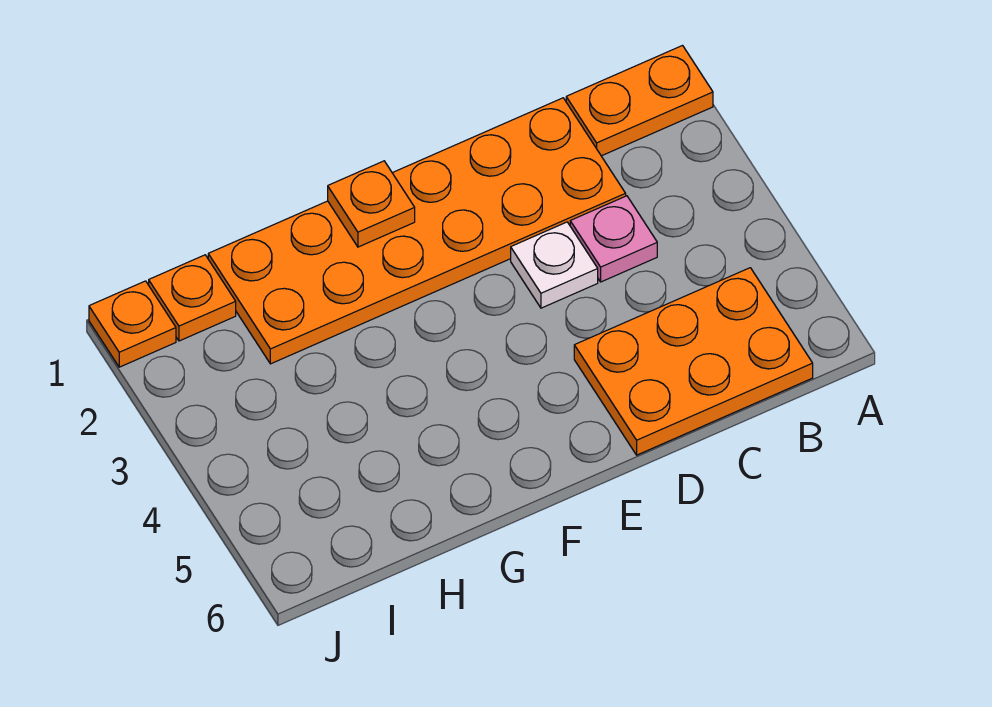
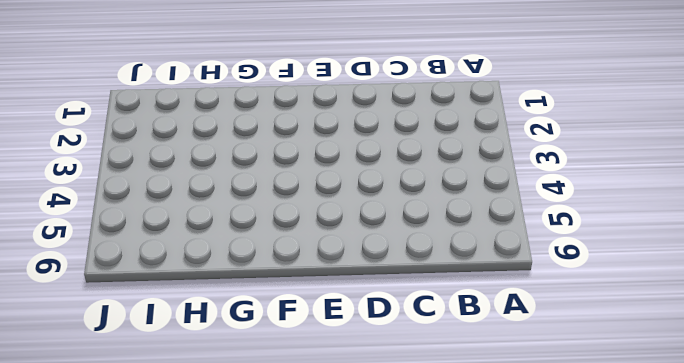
none -> orange 1x2 plate [566,46,713,156]
none -> orange 2x3 plate [574,268,813,455]

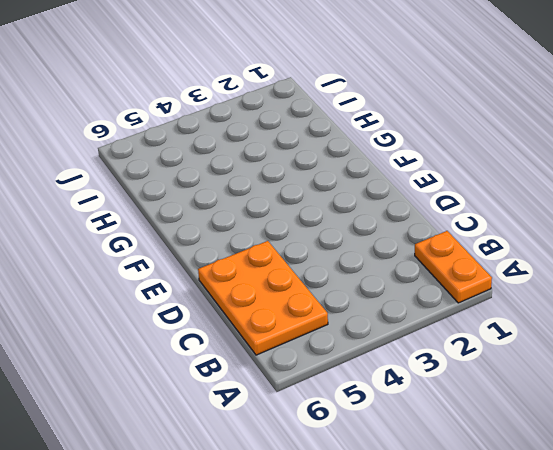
none -> orange 2x6 plate [208,98,626,364]
none -> pink 1x1 plate [570,196,657,282]

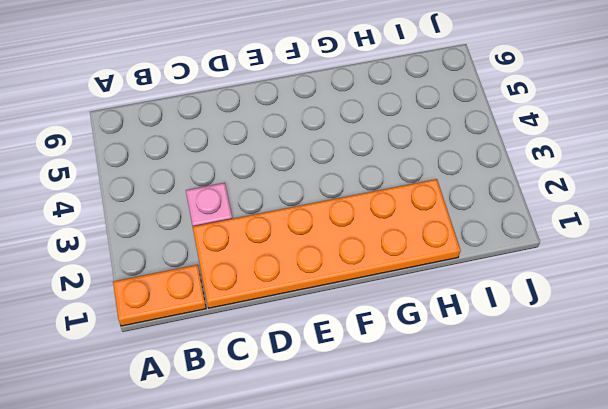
none -> orange 2x3 plate [574,268,813,455]
none -> white 1x1 plate [511,222,598,308]

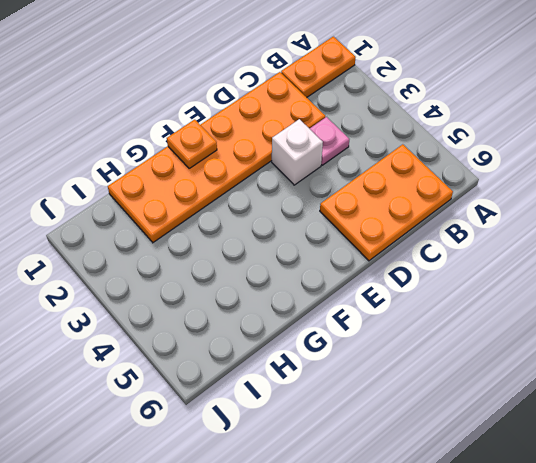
white 1x1 brick [272,119,323,185] -> white 1x1 plate [511,222,598,308]
none -> orange 1x1 plate [149,255,236,341]
none -> orange 1x1 plate [89,281,176,367]

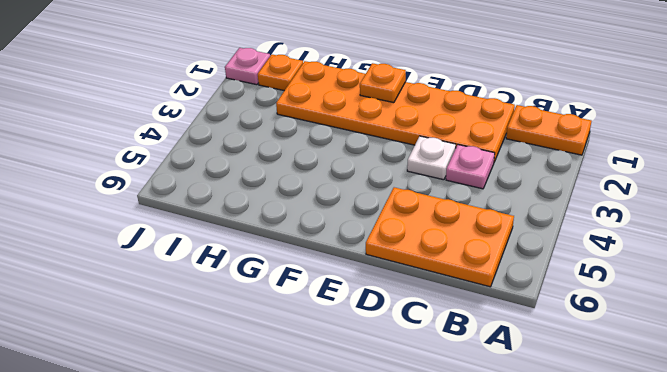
pink 1x1 plate [225,48,270,85] -> orange 1x1 plate [89,281,176,367]

